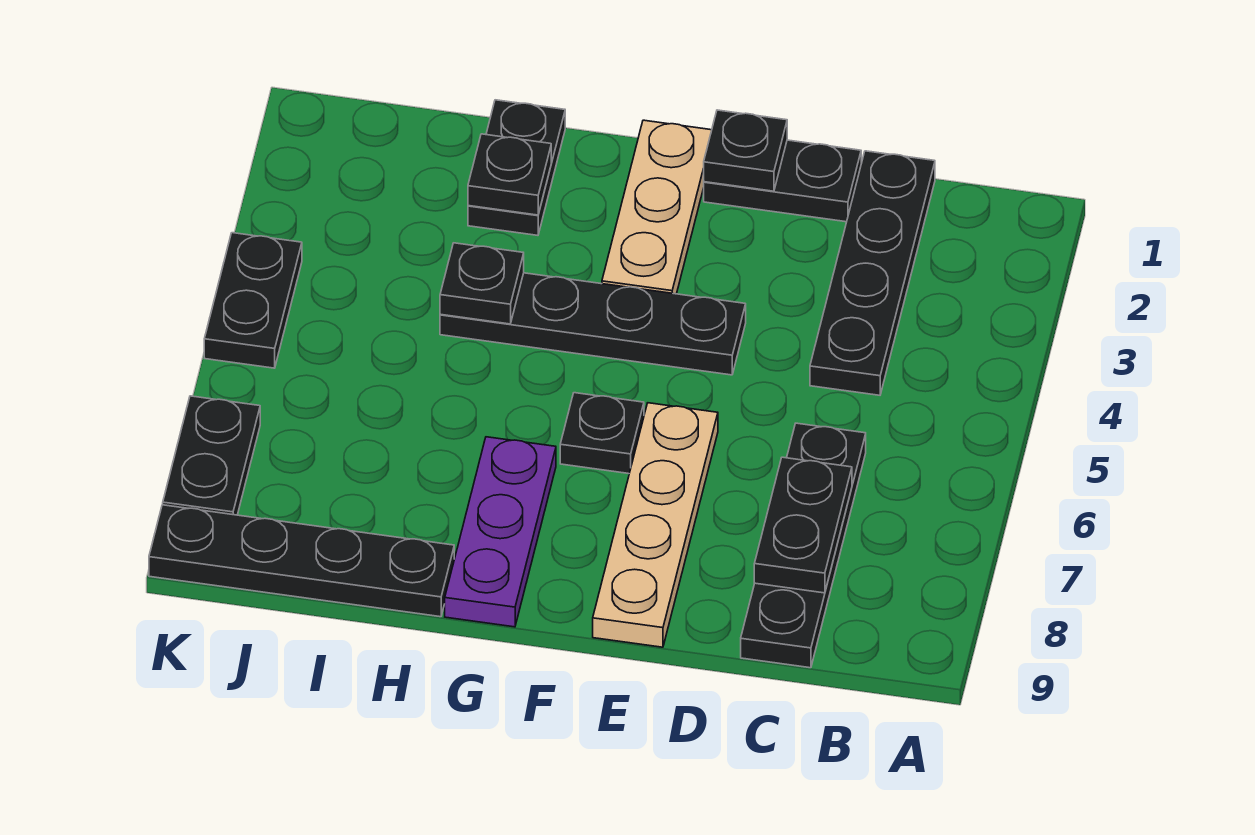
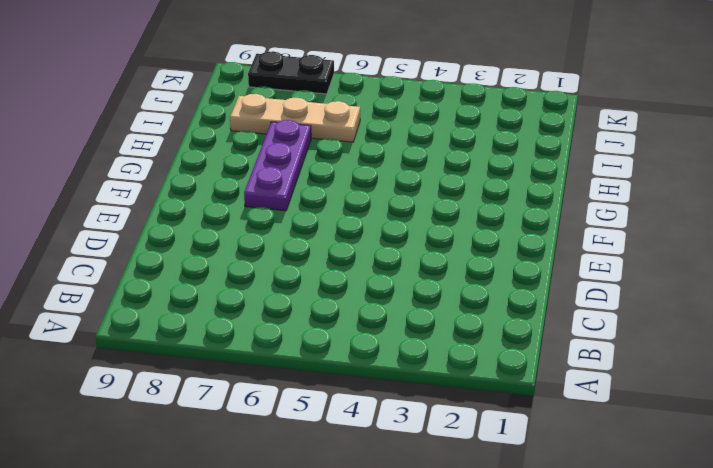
purple 1x3 plate [244,120,311,211] -> purple 1x3 plate turned to [445,437,556,627]
tan 1x3 plate [230,94,360,142] -> tan 1x3 plate moved to [602,120,712,294]
none -> black 1x4 plate [810,151,935,395]
none -> black 1x4 plate [741,423,866,668]
none -> black 1x2 plate [704,140,861,222]

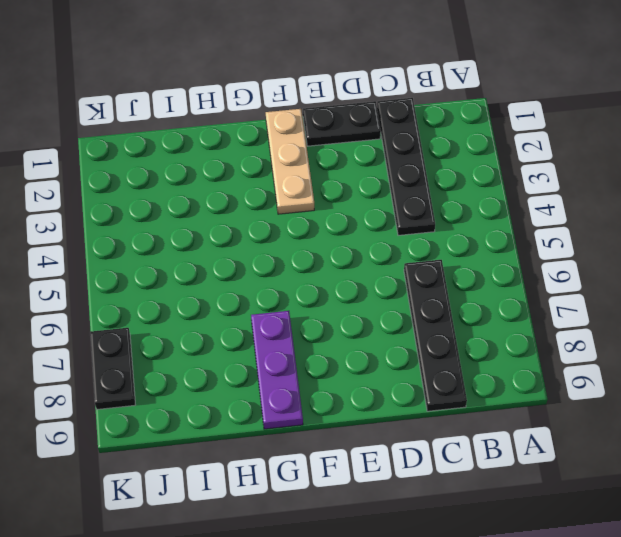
none -> black 1x4 plate [440,273,746,375]
none -> tan 1x4 plate [593,403,718,647]
none -> black 1x1 plate [560,393,644,474]

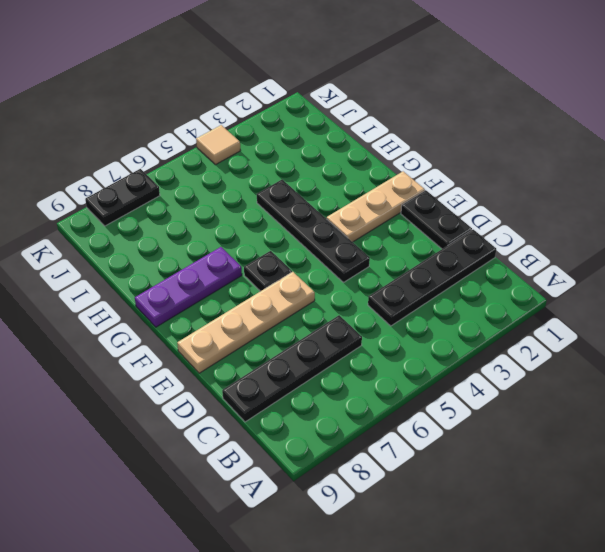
tan 1x1 tile [196,125,241,165] -> black 1x2 plate [204,233,302,368]
none -> black 1x2 plate [468,100,565,235]
none -> black 1x4 plate [149,505,454,617]
none -> black 1x2 plate [754,457,852,593]

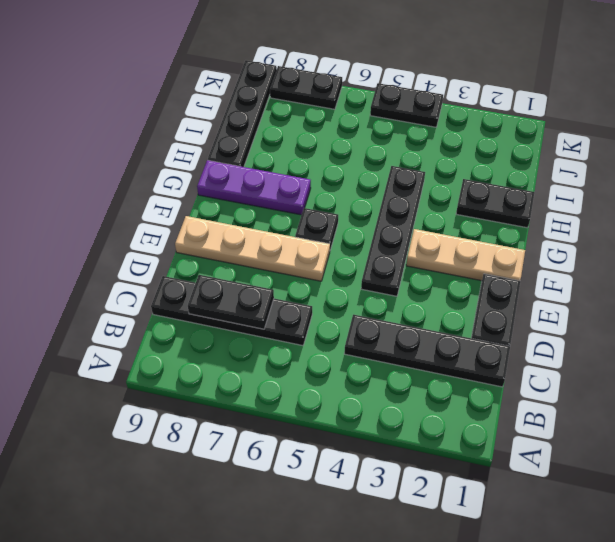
none -> black 1x1 plate [704,110,787,191]
none -> black 1x1 plate [468,134,551,215]
none -> black 1x1 plate [440,243,524,324]

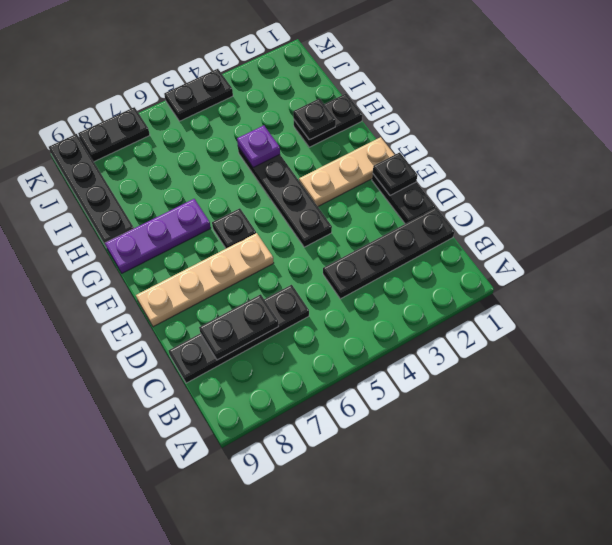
purple 1x1 plate [237,125,280,168] -> black 1x1 plate [440,243,524,324]

